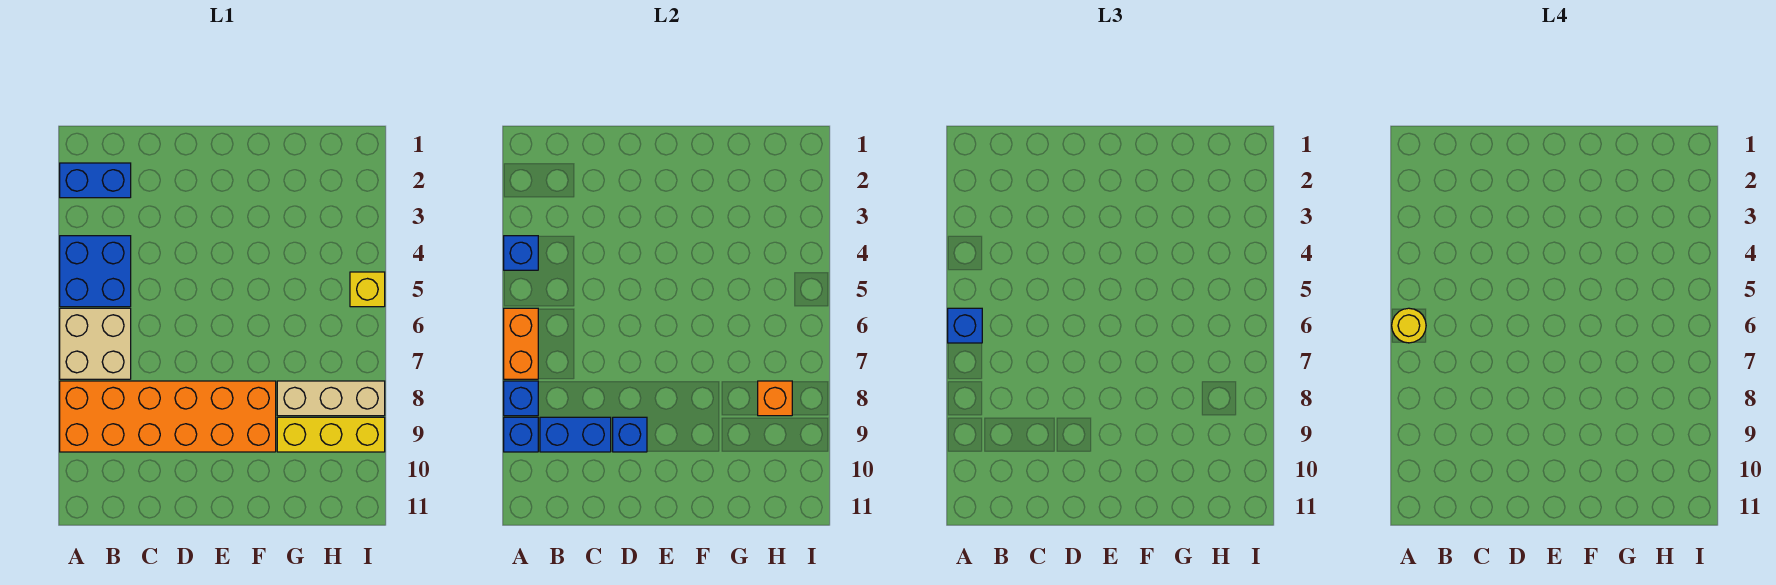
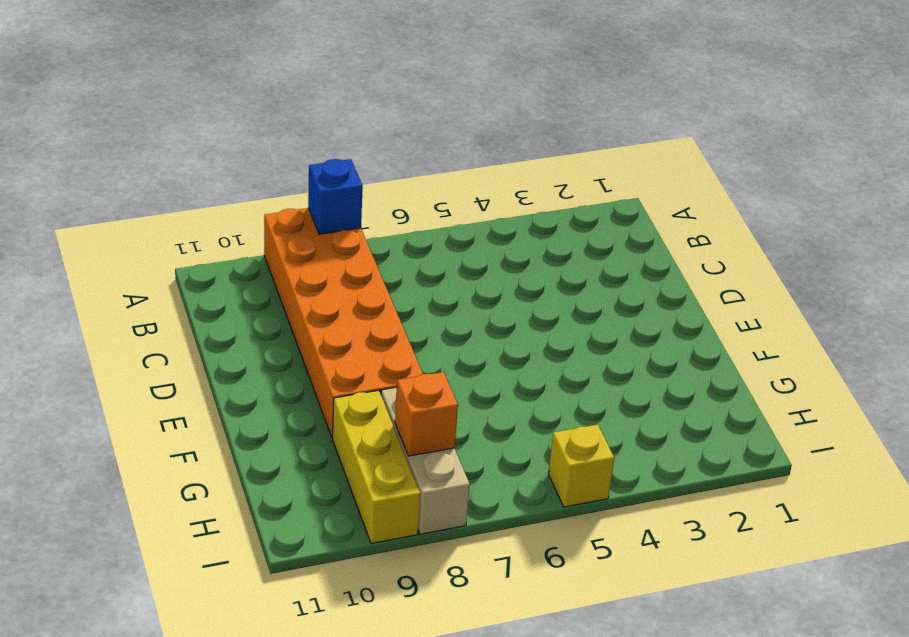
none -> blue 1x2 brick [60,163,131,198]
none -> blue 2x2 brick [60,236,131,307]
none -> tan 2x2 brick [60,308,131,379]

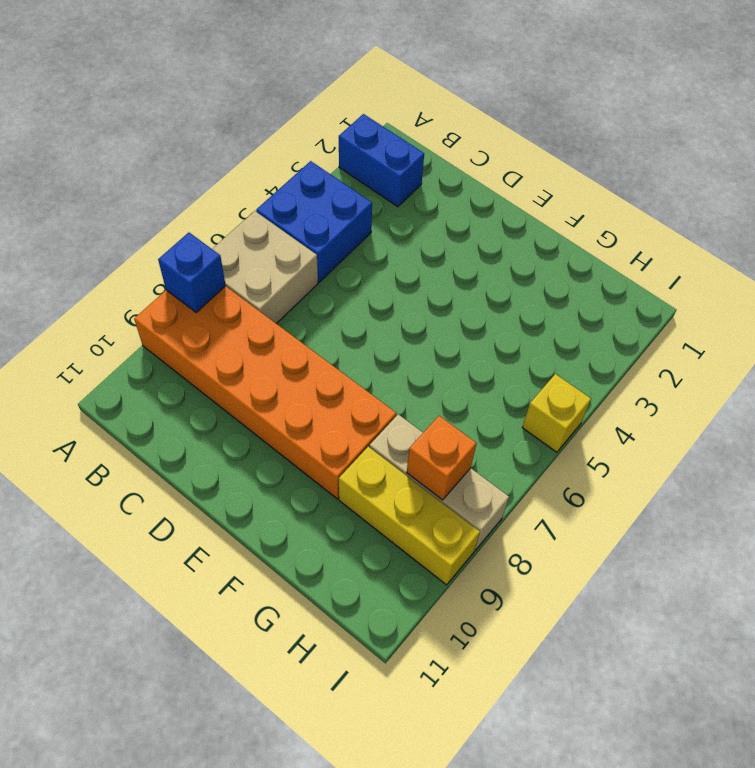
none -> blue 1x1 brick [504,236,538,270]
none -> orange 1x2 brick [504,308,538,379]
none -> blue 1x1 brick [504,417,538,452]

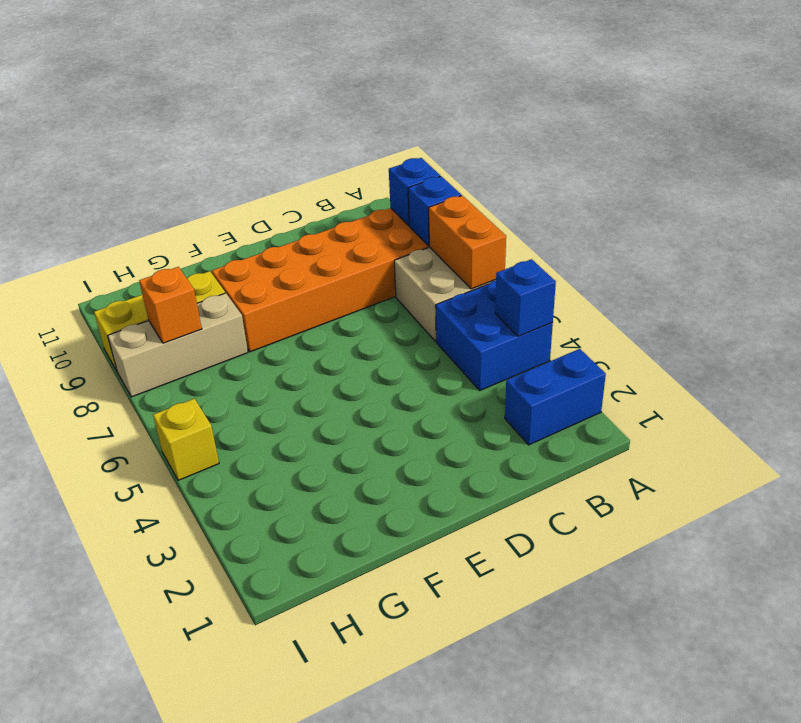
none -> blue 1x2 brick [540,417,611,452]
none -> blue 1x1 brick [613,417,647,452]
none -> blue 1x1 brick [948,308,982,343]

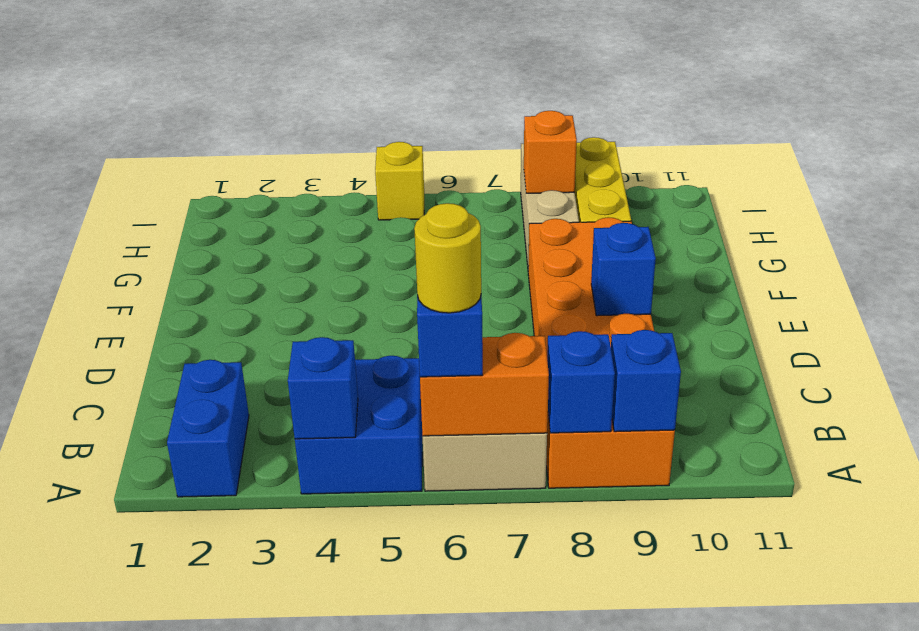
none -> blue 1x2 brick [540,417,611,452]

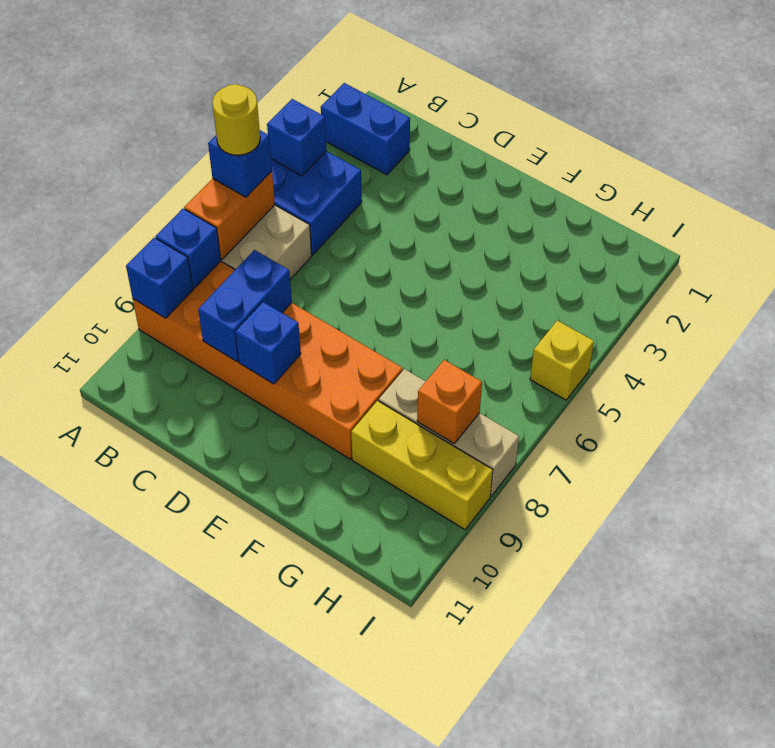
blue 1x2 brick [198,250,292,362] -> blue 1x2 brick turned to [540,417,611,452]

